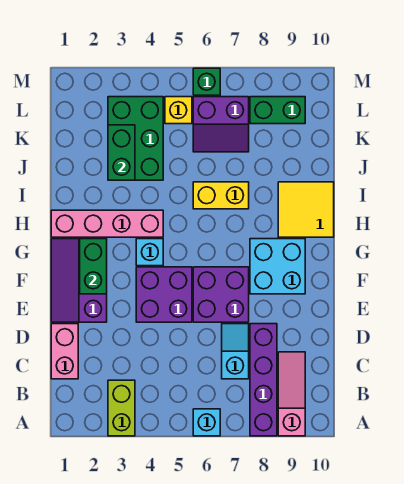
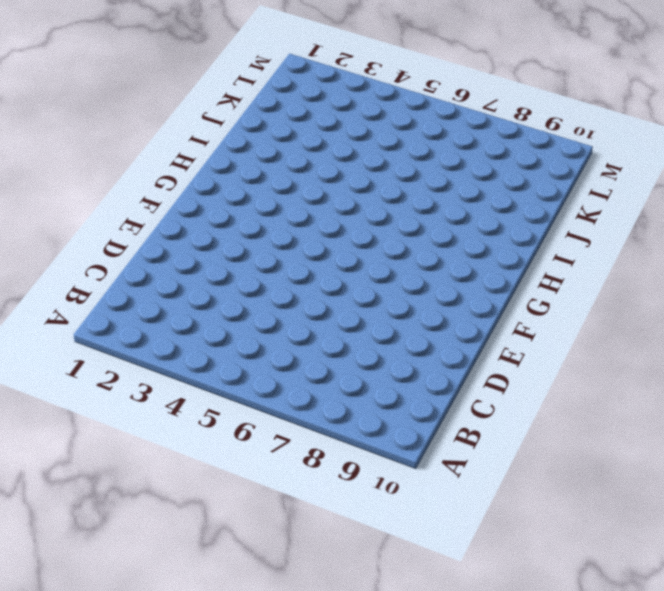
none -> lime 1x2 brick [108,380,135,436]
none -> cyan 1x1 brick [193,409,220,436]
none -> purple 1x4 brick [250,324,277,436]

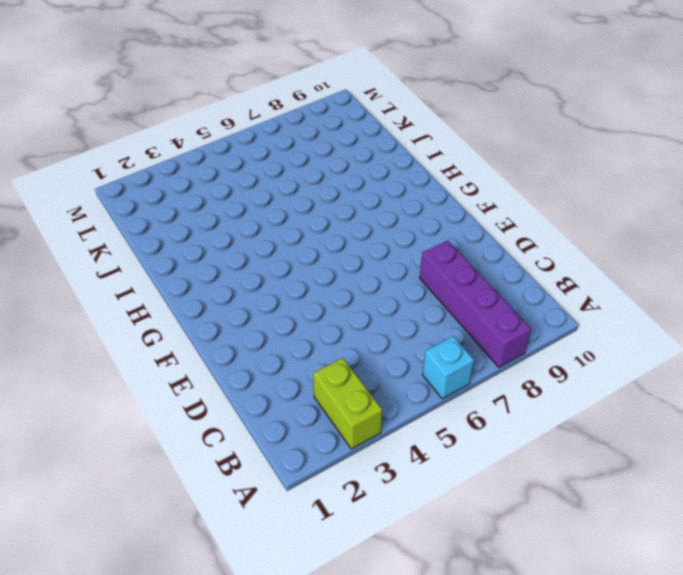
none -> pink 1x3 slope [278,352,305,436]
none -> pink 1x2 brick [51,324,78,379]
none -> cyan 1x2 slope [222,324,249,379]

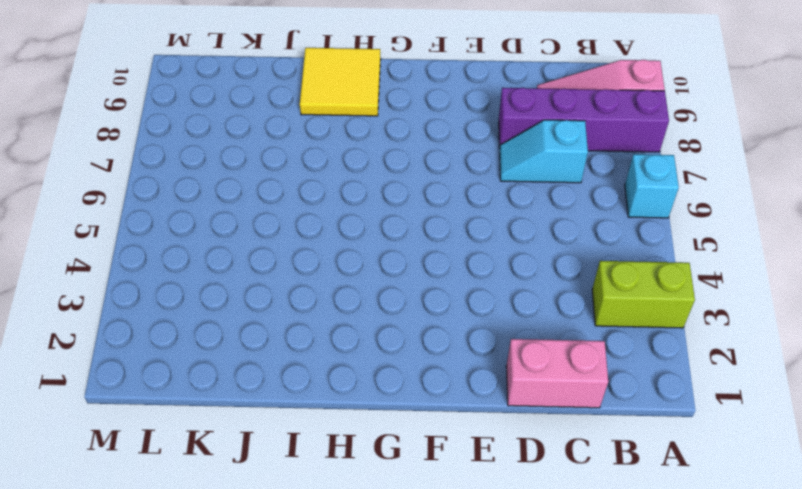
none -> purple 2x3 slope [51,239,107,322]
none -> purple 2x2 brick [136,267,192,322]
none -> purple 2x2 brick [193,267,249,322]

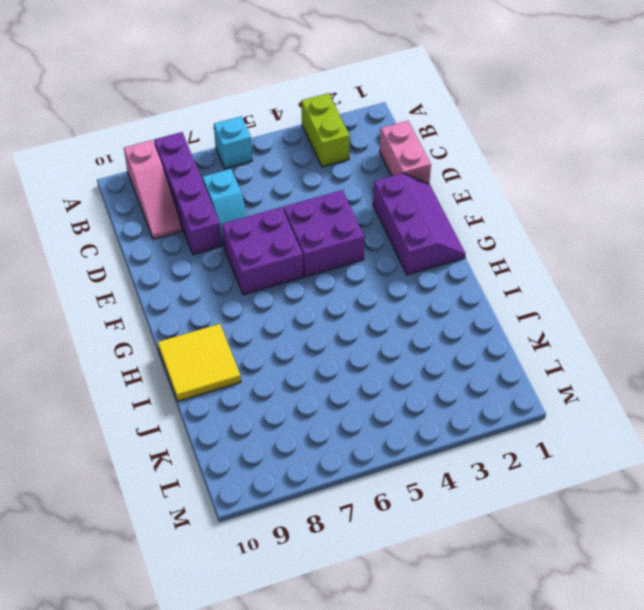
none -> cyan 2x2 brick [250,239,305,294]
none -> cyan 1x1 brick [136,239,163,266]
none -> pink 1x4 brick [51,210,163,237]

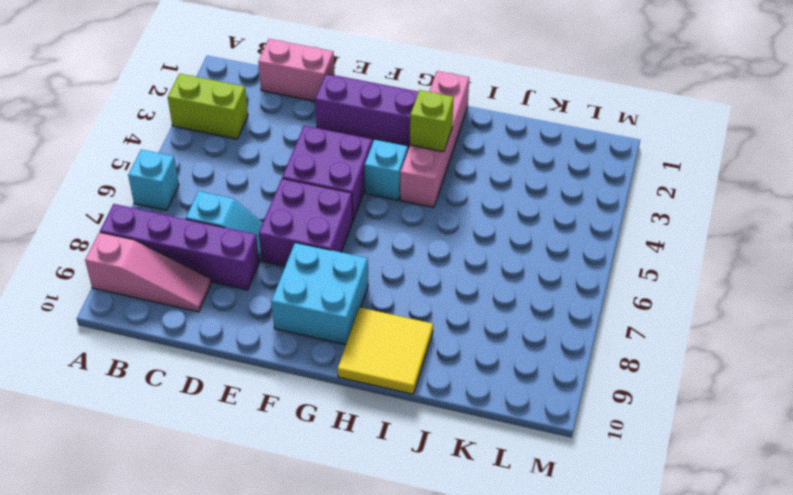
lime 1x1 brick [410,90,454,152] -> none
none -> yellow 1x2 brick [193,182,249,209]
none -> green 2x3 brick [108,97,163,180]
none -> purple 2x2 slope [193,97,249,152]

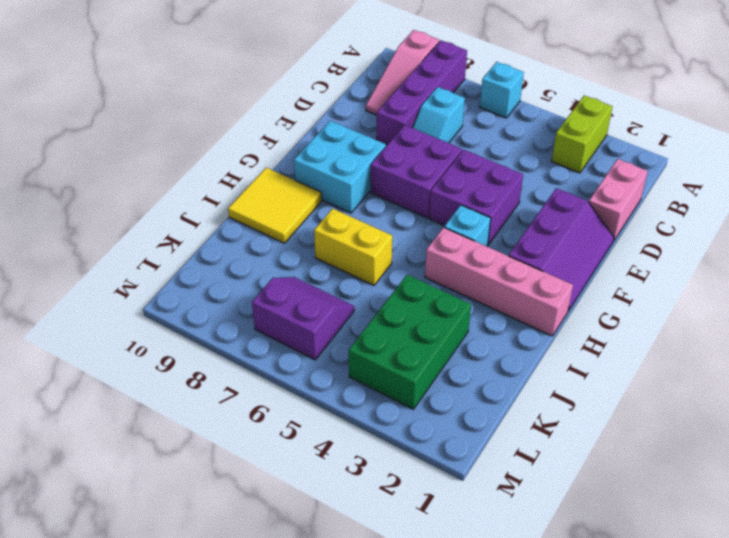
none -> yellow 1x1 brick [165,97,192,124]
none -> green 1x2 brick [250,97,305,124]
none -> green 1x1 brick [193,68,220,95]

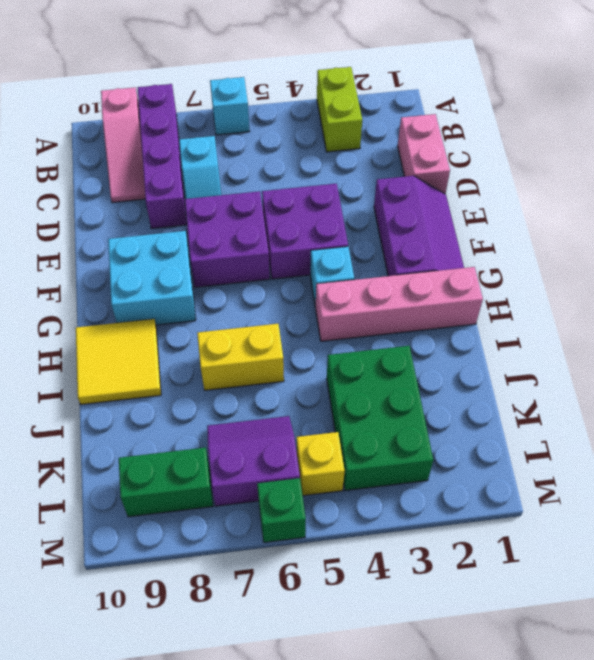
none -> green 1x2 brick [80,239,107,294]
none -> green 1x2 brick [108,125,135,180]

